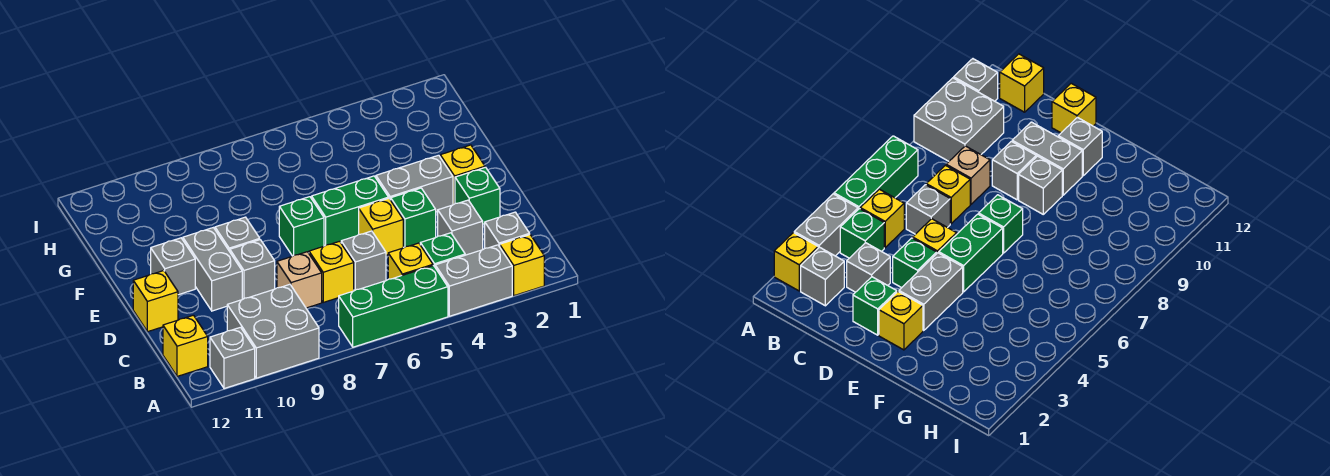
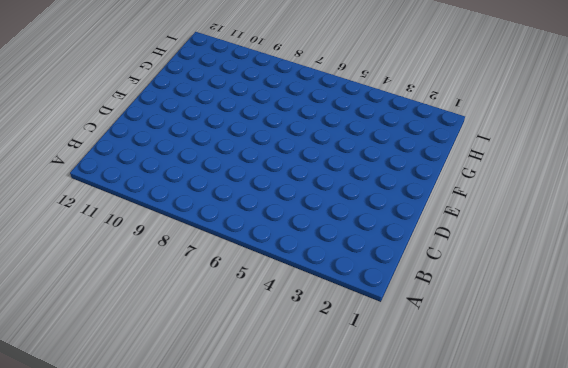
none -> yellow 1x1 brick [500,235,544,296]
none -> grey 1x2 brick [435,245,512,316]
none -> green 1x3 brick [339,266,448,347]

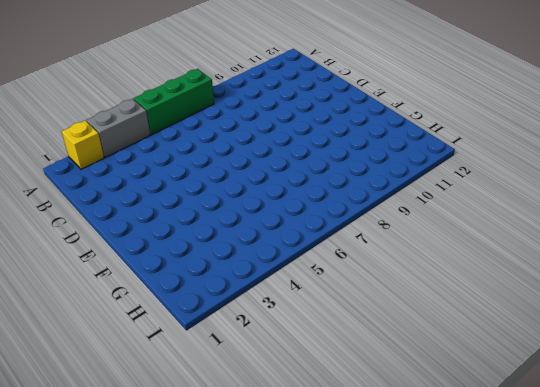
none -> grey 2x2 brick [227,284,319,378]
none -> grey 1x1 brick [210,327,255,389]
none -> grey 1x1 brick [485,212,530,248]

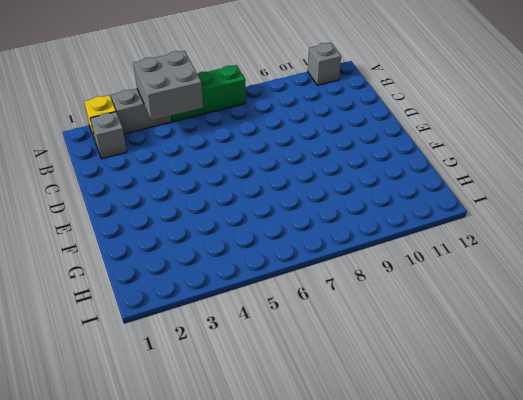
grey 2x2 brick [133,51,203,121] -> grey 2x2 brick moved to [227,284,319,378]
none -> green 1x1 brick [420,233,465,266]
none -> yellow 1x1 brick [388,243,433,279]
none -> yellow 1x1 brick [163,315,208,376]

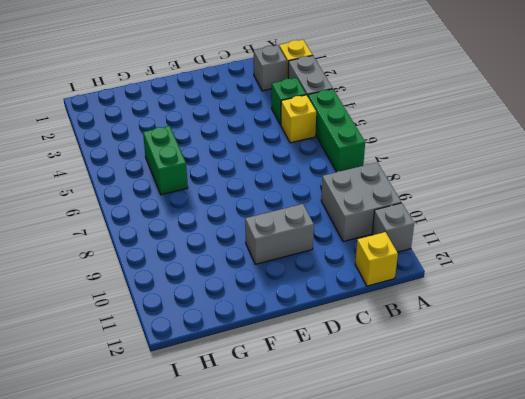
green 1x2 brick [143,126,188,195] -> green 1x2 brick moved to [312,176,389,246]
none -> grey 1x1 brick [438,200,483,255]
none -> grey 1x1 brick [341,231,386,291]
none -> yellow 1x1 brick [309,241,354,302]

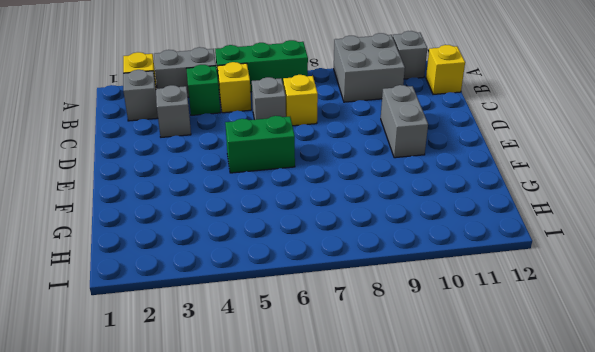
none -> tan 1x1 brick [277,252,322,308]
none -> green 1x1 brick [455,167,500,224]
none -> green 1x1 brick [391,188,436,248]

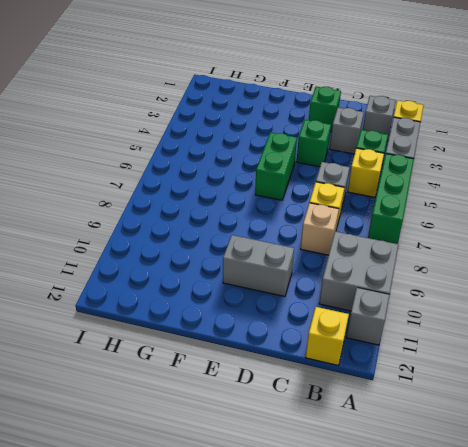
none -> yellow 1x1 brick [359,198,403,255]
none -> grey 1x1 brick [230,240,275,299]
none -> yellow 1x1 brick [133,271,178,332]

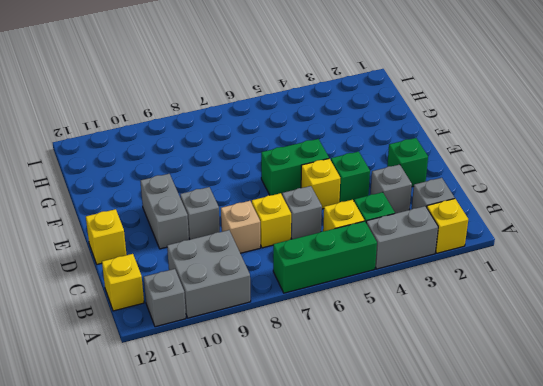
none -> yellow 1x1 brick [440,145,485,205]
none -> grey 1x2 brick [376,155,453,212]
none -> green 1x1 brick [279,197,324,256]

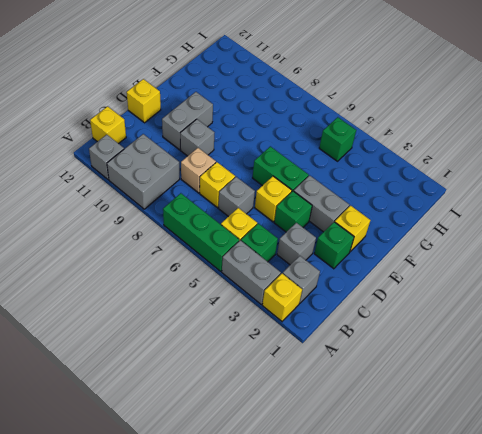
green 1x1 brick [319,117,356,161] -> green 1x1 brick moved to [279,197,324,256]
none -> grey 1x1 brick [215,217,260,252]
none -> grey 1x1 brick [151,238,195,295]

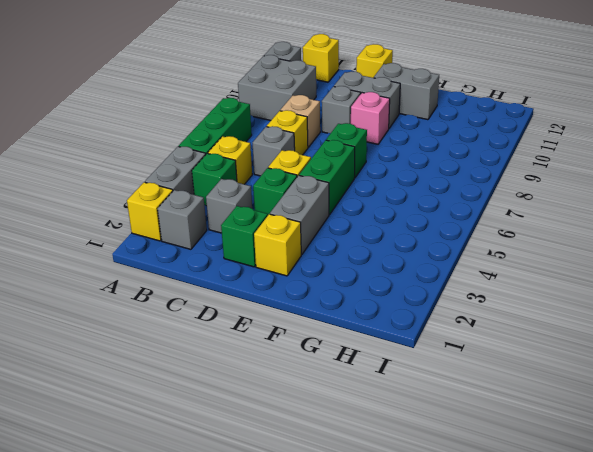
pink 1x1 brick [351,92,390,144] -> grey 1x1 brick [215,217,260,252]
grey 1x2 brick [374,63,439,120] -> grey 1x1 brick [151,238,195,295]

